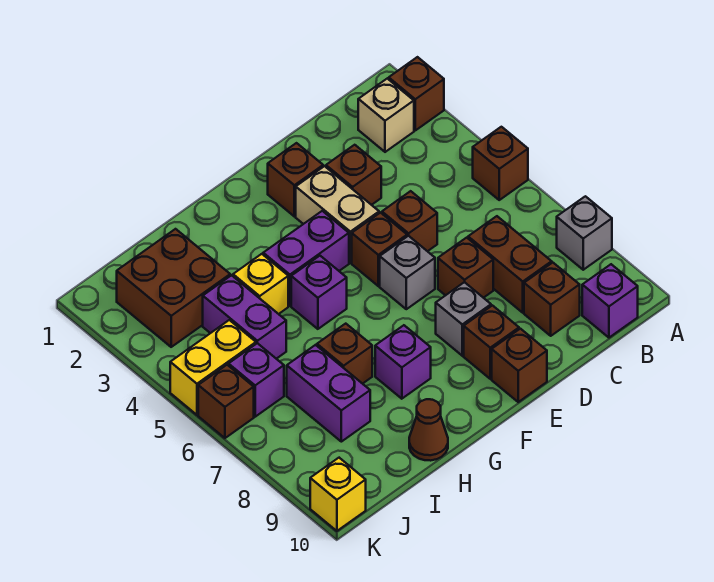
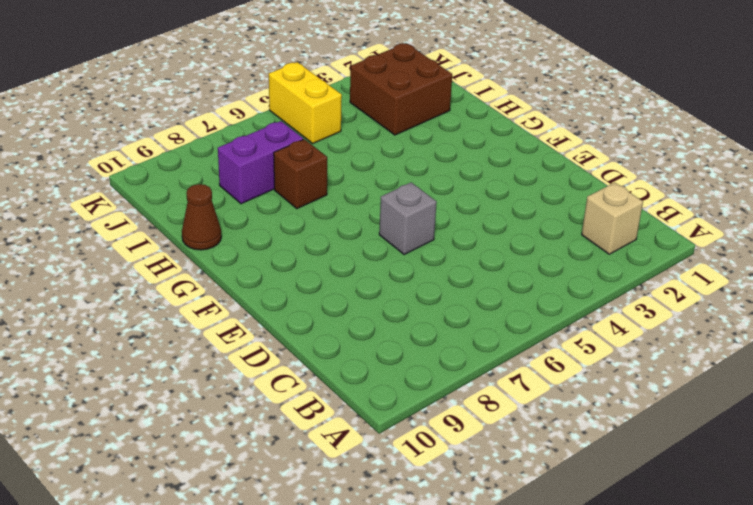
none -> brown 1x1 brick [389,57,444,130]
none -> brown 1x1 brick [473,127,528,200]
none -> grey 1x1 brick [557,196,612,270]
none -> purple 1x1 brick [582,264,638,338]

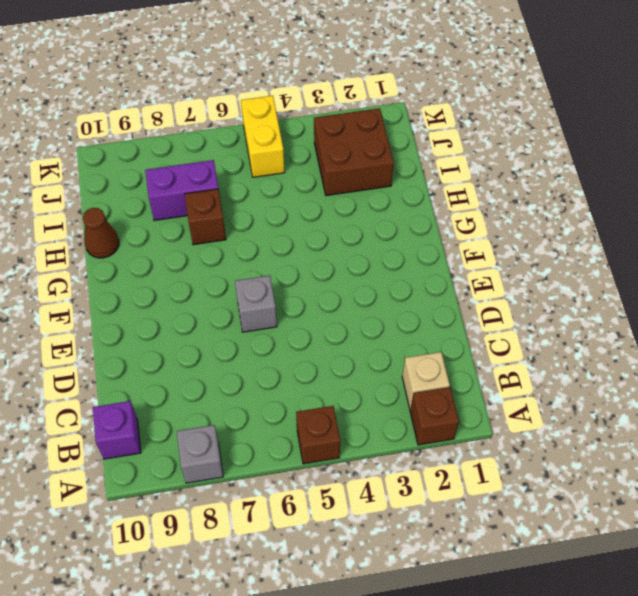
none -> brown 1x2 brick [468,216,552,313]
none -> brown 1x1 brick [524,263,580,336]
none -> brown 1x1 brick [326,145,381,205]
none -> brown 1x1 brick [382,191,437,251]

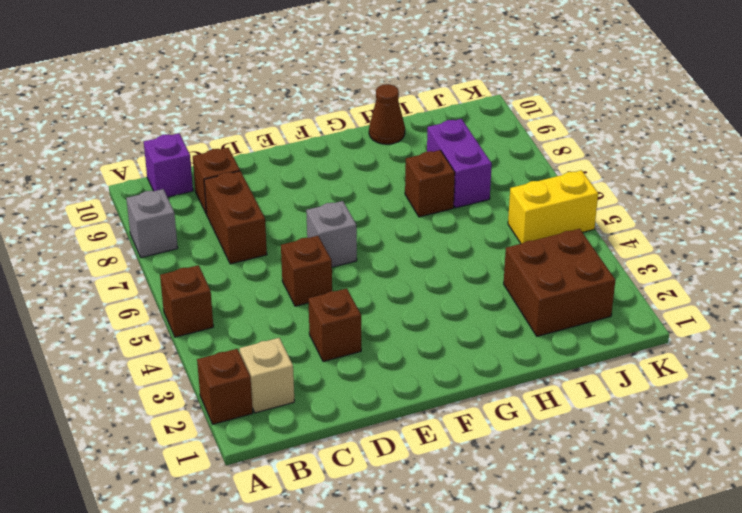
none -> brown 1x1 brick [438,238,493,298]
none -> brown 1x1 brick [268,143,323,216]
none -> tan 1x2 brick [296,166,379,263]
none -> brown 1x1 brick [352,213,407,286]

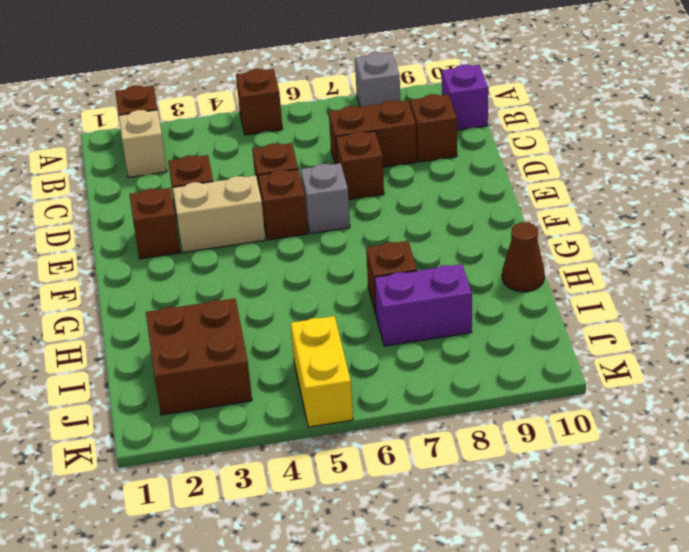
none -> grey 1x1 brick [436,282,491,356]
none -> brown 1x1 brick [464,305,519,379]
none -> brown 1x1 brick [492,329,547,402]
none -> purple 1x2 brick [263,211,349,306]

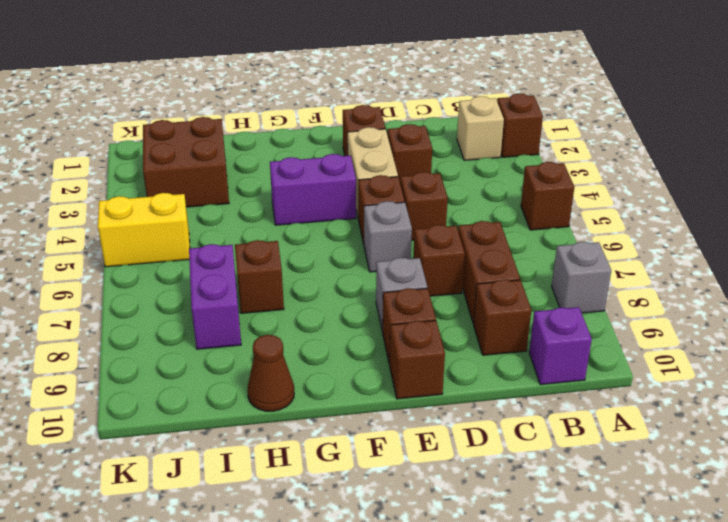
none -> purple 1x1 brick [291,256,347,329]
none -> purple 1x1 brick [375,325,431,399]
none -> yellow 1x1 brick [233,254,288,314]
none -> purple 1x2 brick [203,275,286,359]

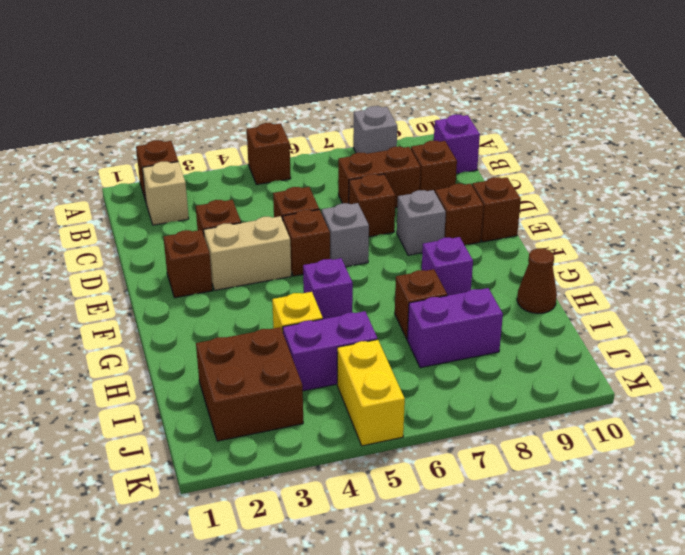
none -> purple 1x2 brick [263,211,349,306]
none -> purple 1x1 brick [229,343,284,417]
none -> brown 1x1 brick [198,365,254,438]
none -> yellow 1x1 brick [310,458,366,531]

